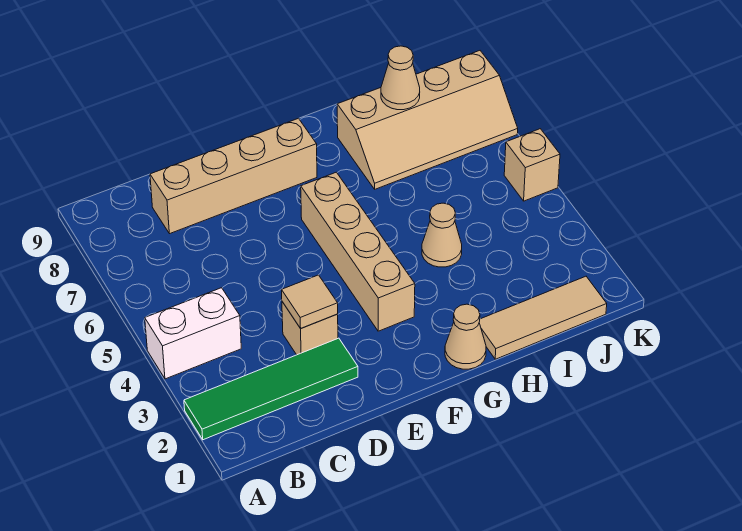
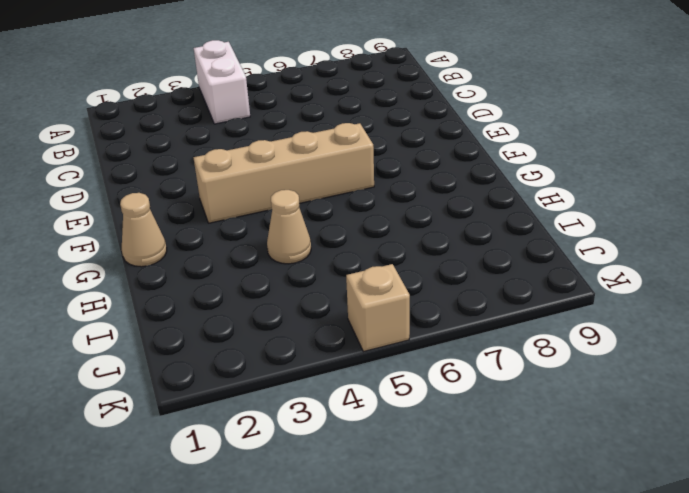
none -> green 1x4 tile [184,338,358,440]
none -> tan 1x4 brick [150,118,317,234]
none -> tan 1x1 brick [282,302,338,355]

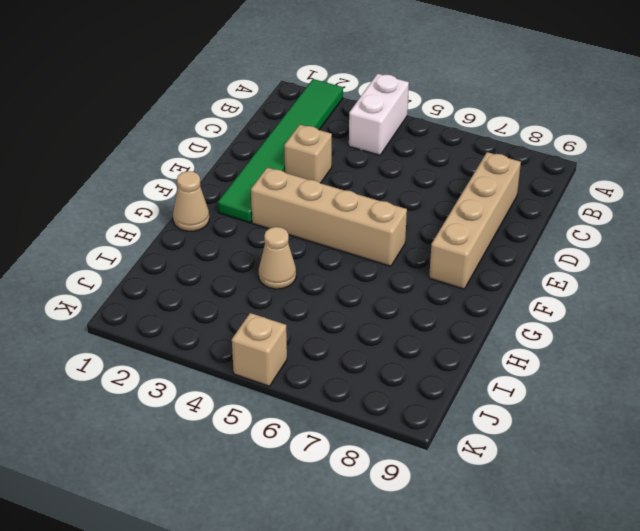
green 1x6 tile [218,79,343,223] -> green 1x4 tile [184,338,358,440]
none -> tan 1x3 tile [479,276,607,359]
none -> tan 2x4 slope [337,51,518,189]
none -> tan 1x1 tile [282,275,338,328]

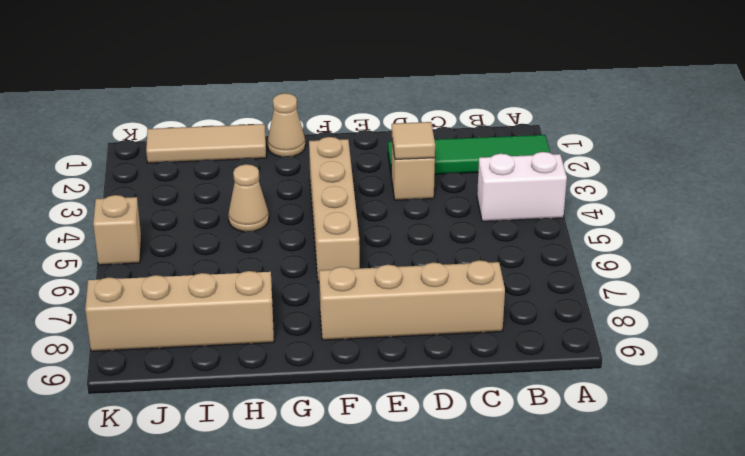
none -> tan 1x1 cone [381,46,420,110]

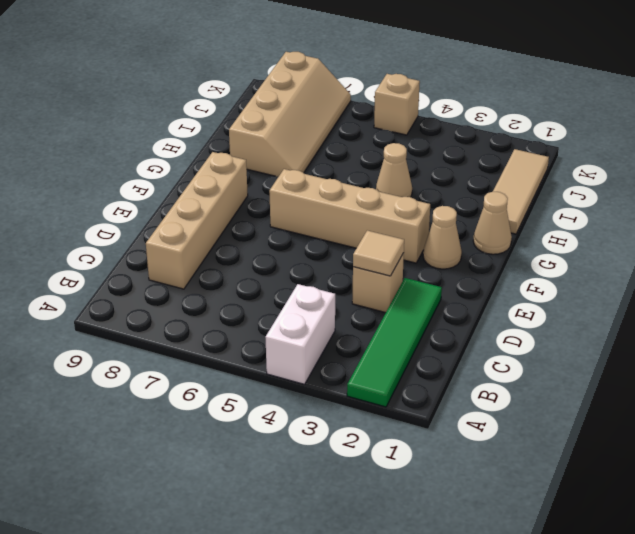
tan 1x1 cone [423,206,462,269] -> tan 1x1 cone moved to [381,46,420,110]

